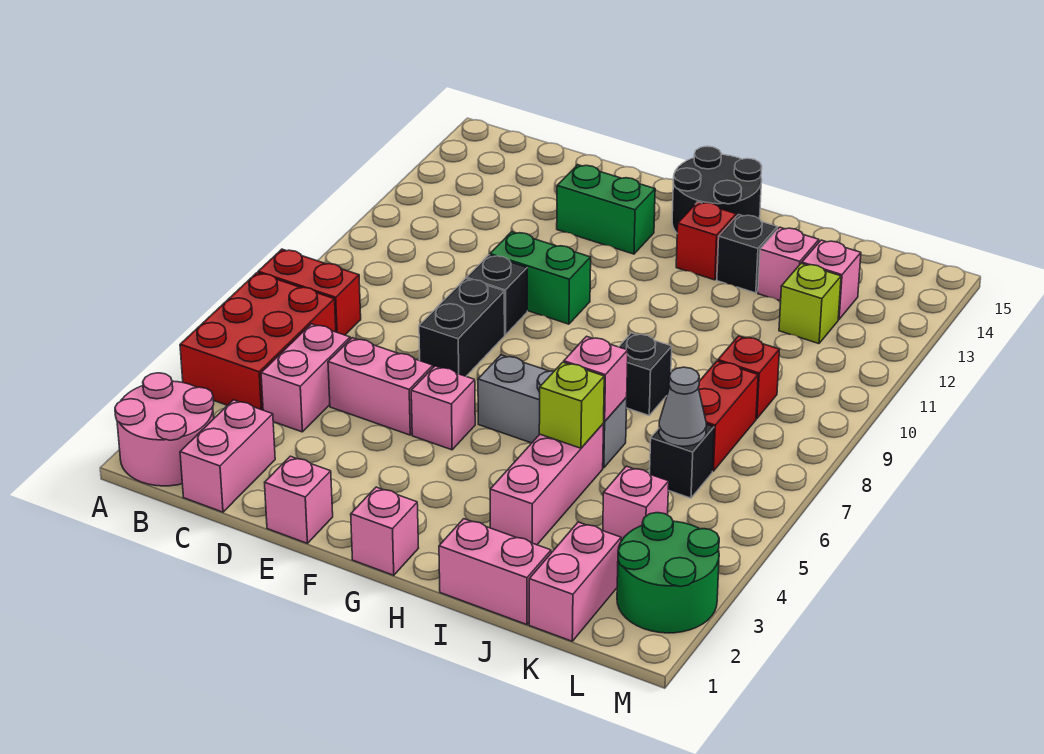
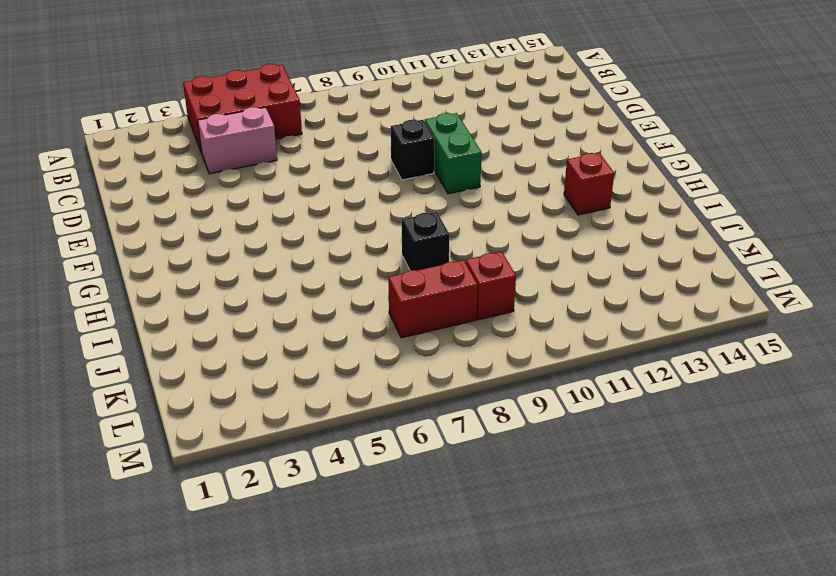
none -> pink 2x2 round brick [115,373,214,486]
none -> red 1x2 brick [258,249,361,335]
none -> pink 1x2 brick [180,400,275,512]
none -> pink 1x2 brick [328,338,433,435]

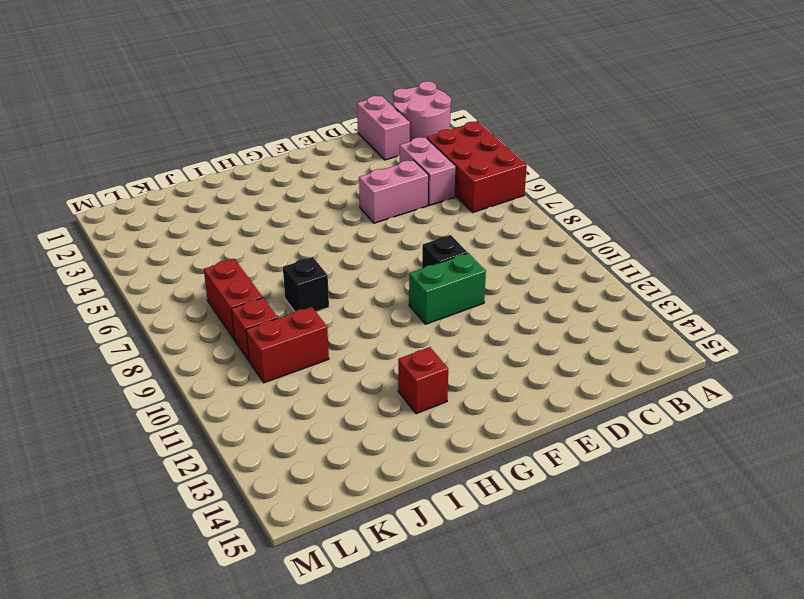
red 1x2 brick [246,307,329,383] -> red 1x2 brick moved to [258,249,361,335]
none -> pink 1x1 brick [265,456,333,543]
none -> black 1x2 brick [419,278,505,376]
none -> green 1x2 brick [557,165,655,254]
none -> pink 1x1 brick [411,366,475,450]

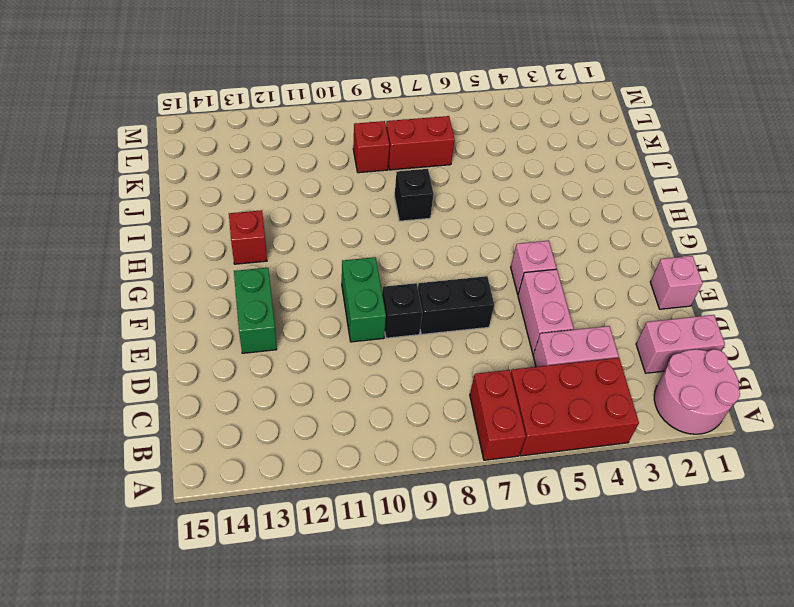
none -> pink 1x1 brick [351,487,418,575]
none -> grey 1x3 brick [478,355,627,468]
none -> black 2x2 round brick [672,146,762,233]
none -> pink 1x2 brick [439,519,551,625]

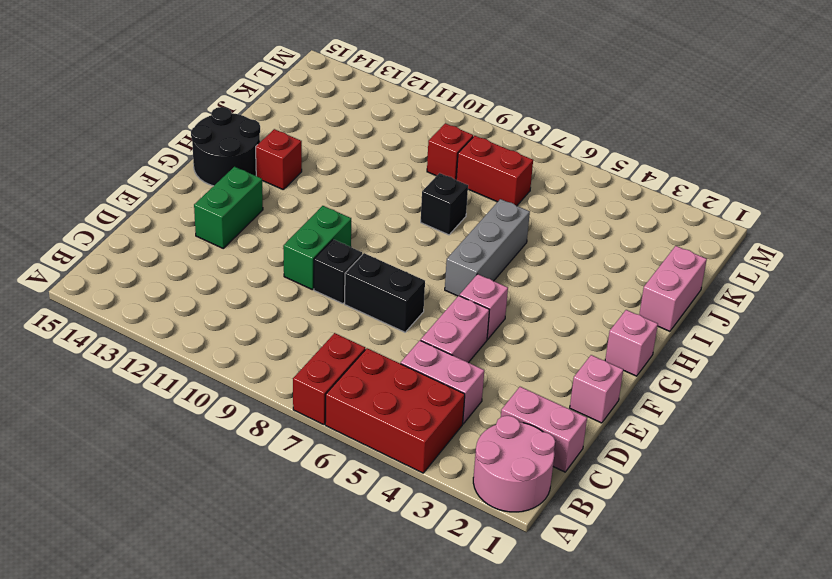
none -> pink 1x3 brick [490,424,604,545]
none -> black 1x1 brick [717,215,777,293]
none -> pink 1x1 brick [758,227,819,301]
none -> pink 1x2 brick [529,522,621,641]

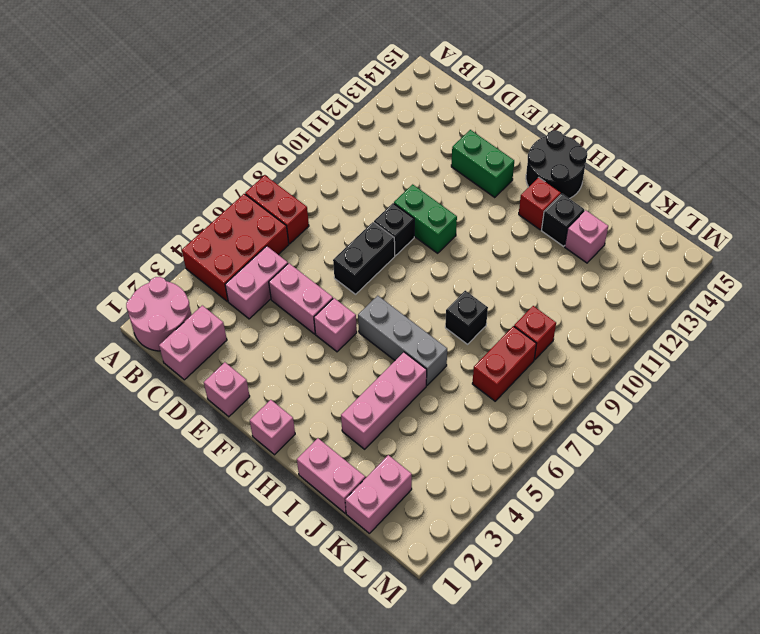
none -> pink 1x1 brick [603,466,669,541]
none -> black 1x1 brick [650,424,714,498]
none -> lime 1x1 brick [779,264,841,344]
none -> pink 1x1 brick [802,240,861,319]

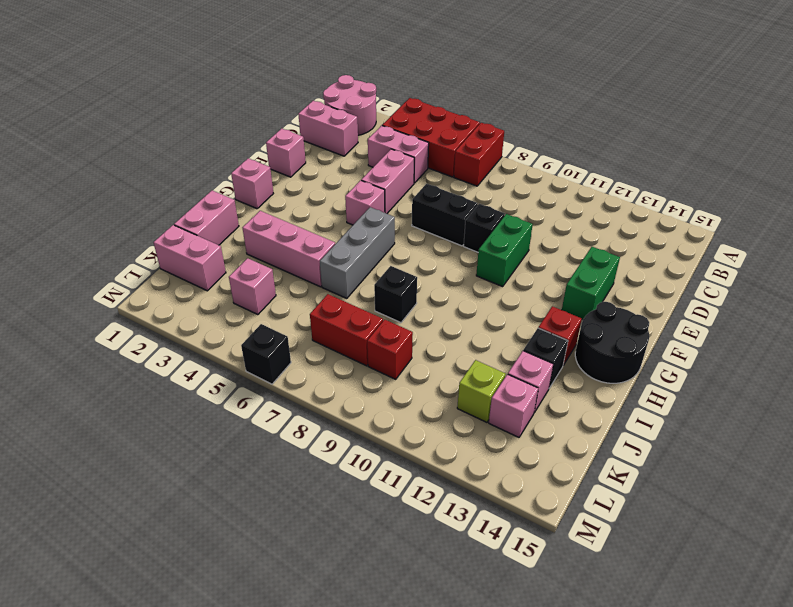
black 1x1 brick [241,324,291,384] -> black 1x1 brick moved to [650,424,714,498]
none -> green 2x2 round brick [617,513,719,633]
none -> lime 1x1 brick [539,362,604,448]
none -> pink 1x1 brick [564,336,628,422]
none -> grey 1x1 cone [659,367,706,446]

